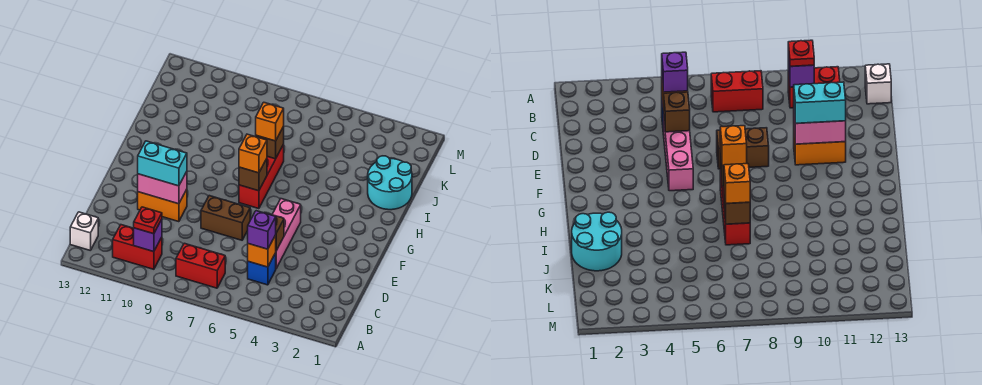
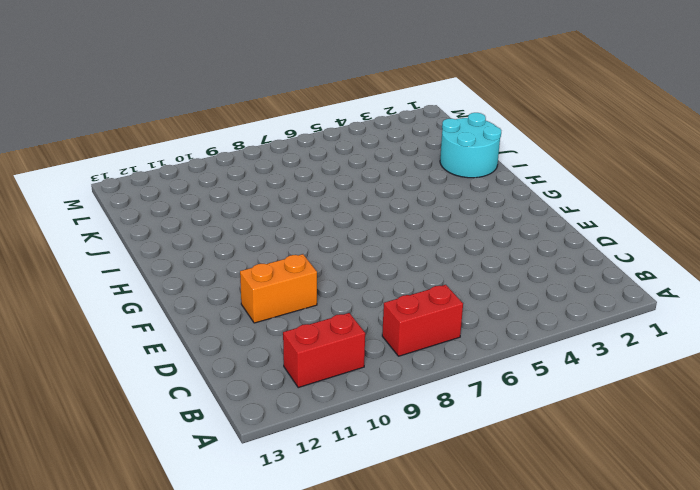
none -> white 1x1 brick [70,212,98,250]
none -> blue 1x1 brick [248,253,276,285]
none -> pink 1x3 brick [272,199,301,268]

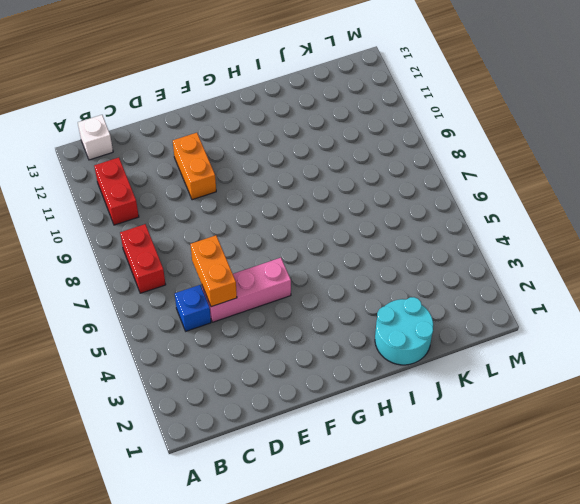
orange 1x2 brick [190,235,237,307] -> brown 1x1 brick [264,212,284,251]
none -> brown 1x2 brick [201,196,250,240]
none -> red 1x3 brick [239,144,284,209]
none -> purple 1x1 brick [134,219,162,252]

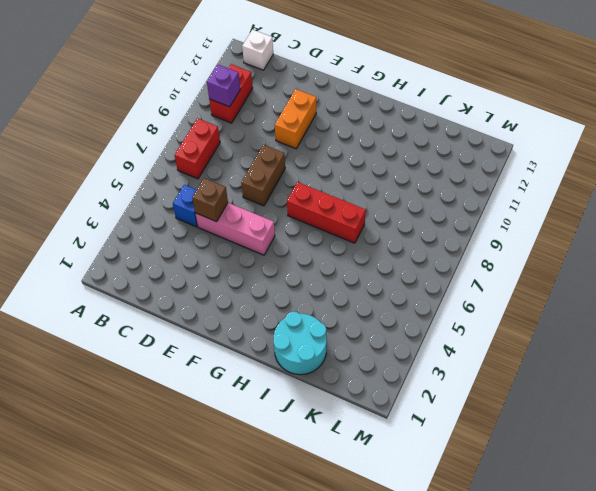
none -> orange 1x1 brick [248,235,276,267]
none -> pink 1x2 brick [138,172,187,204]
none -> brown 1x1 brick [239,159,267,191]

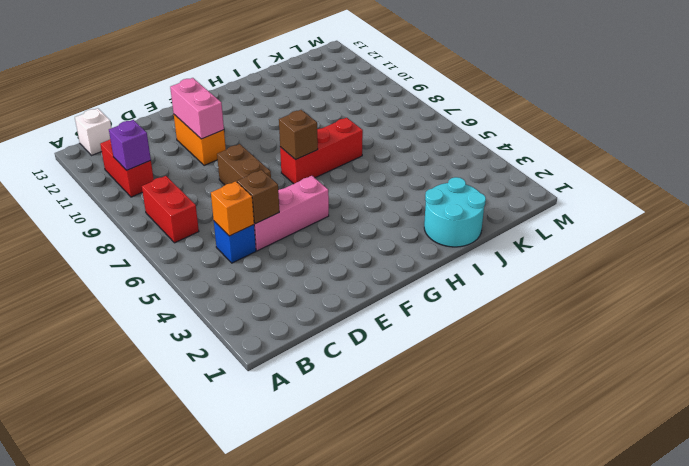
none -> brown 1x1 brick [256,126,284,159]
none -> red 1x1 plate [134,207,162,234]
none -> purple 1x1 brick [248,211,276,249]

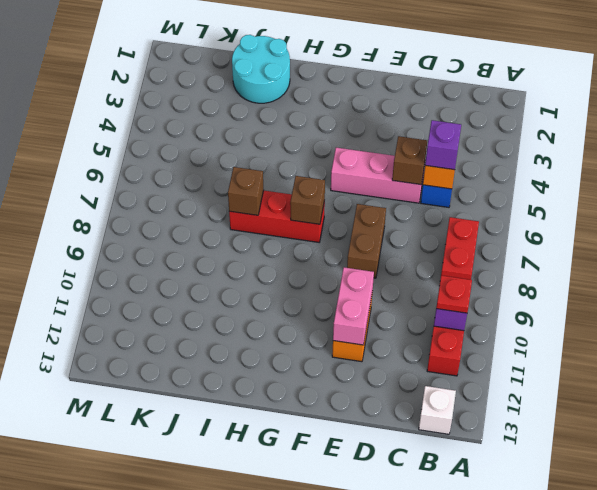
none -> cyan 1x2 brick [138,141,187,186]
none -> orange 1x1 brick [239,134,267,173]
none -> orange 1x1 brick [256,102,284,141]

